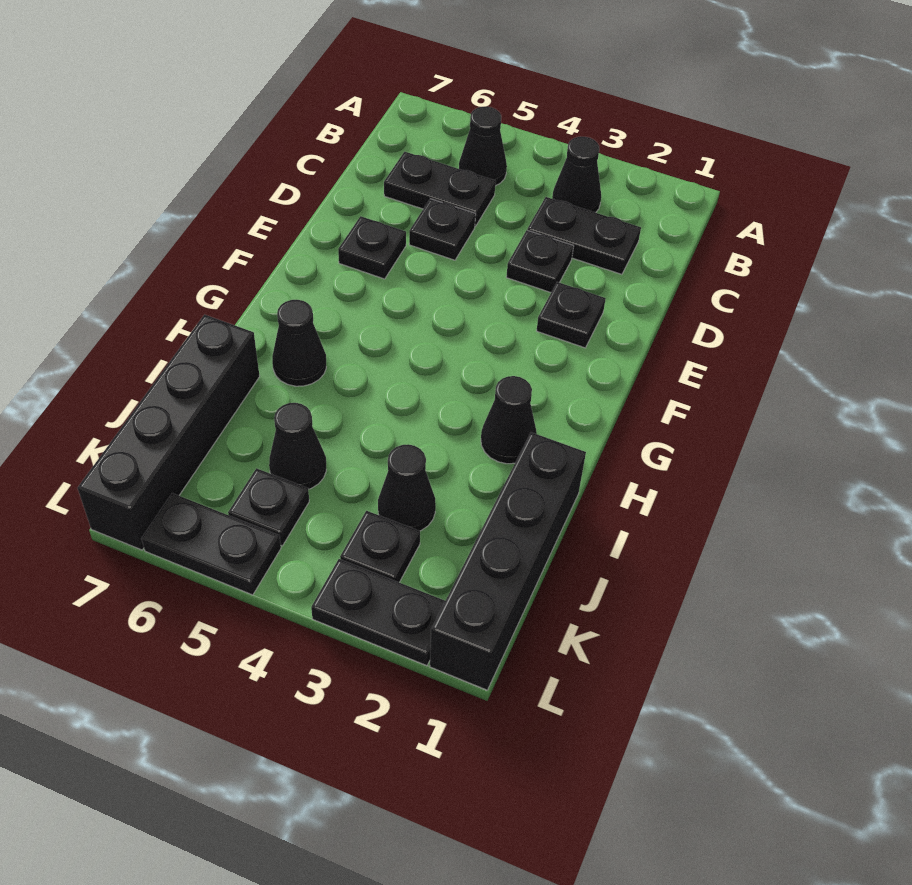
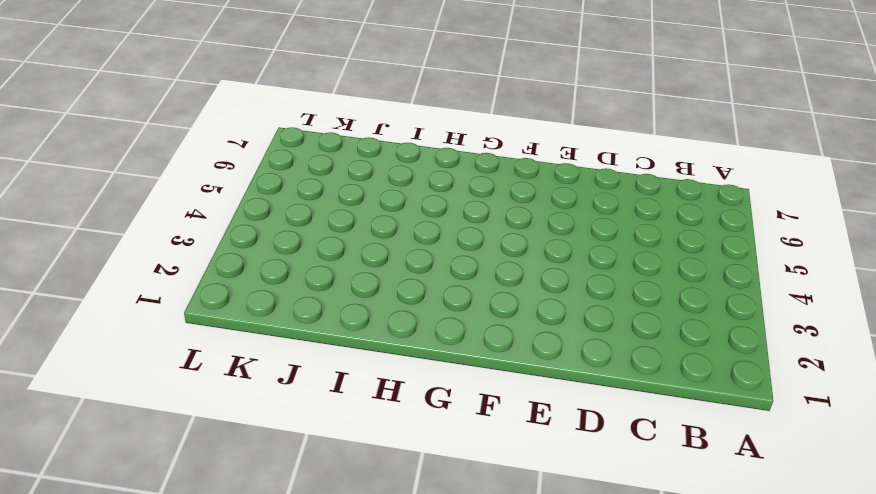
none -> black 1x1 cone [552,137,601,213]
none -> black 1x1 cone [459,107,507,186]
none -> black 1x2 plate [527,197,641,274]

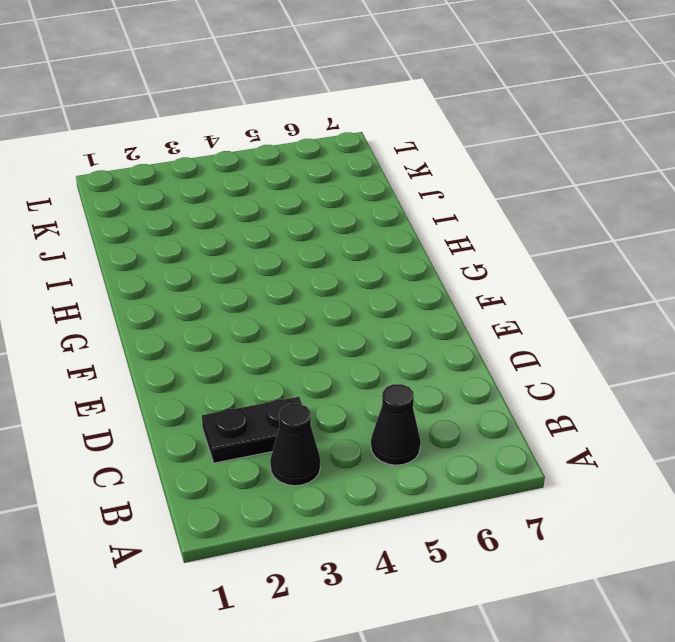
none -> black 1x2 plate [384,152,496,226]
none -> black 1x1 plate [506,230,574,293]
none -> black 1x1 plate [409,199,476,260]

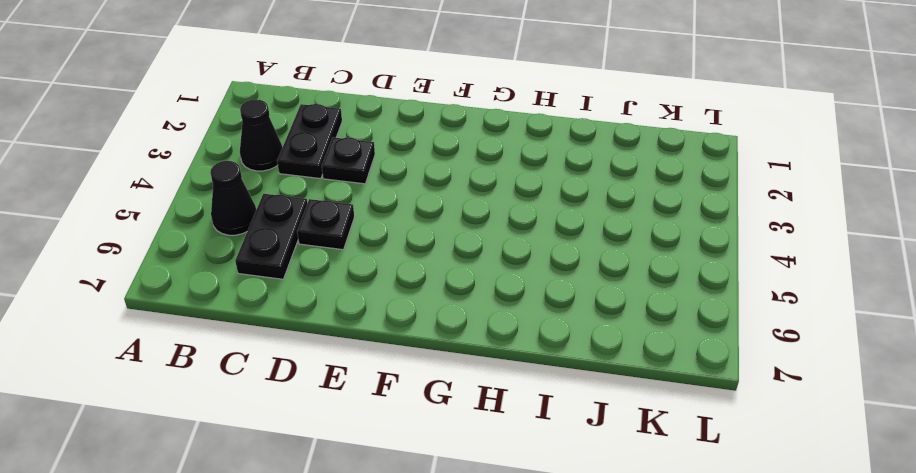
none -> black 1x1 plate [537,282,606,348]
none -> black 1x1 plate [338,216,406,279]
none -> black 1x1 cone [481,376,537,464]

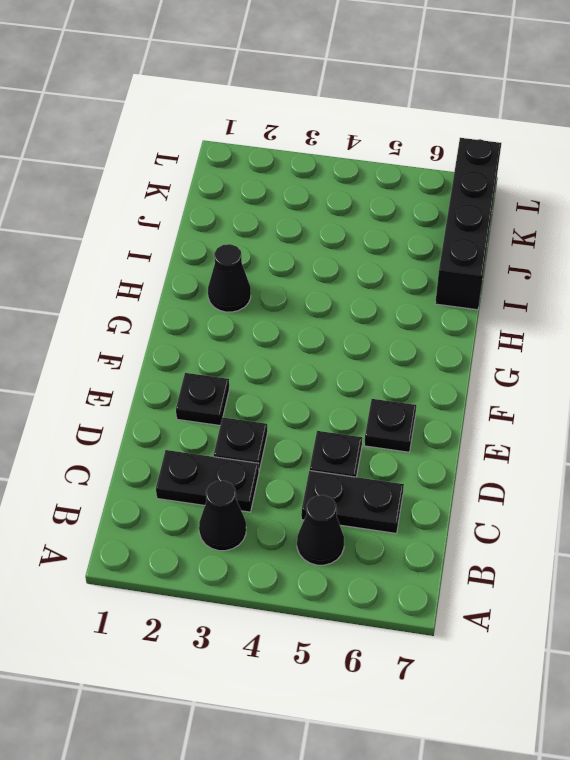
none -> black 1x1 cone [272,300,326,386]
none -> black 1x4 brick [430,432,586,690]
none -> black 1x1 cone [378,444,436,531]

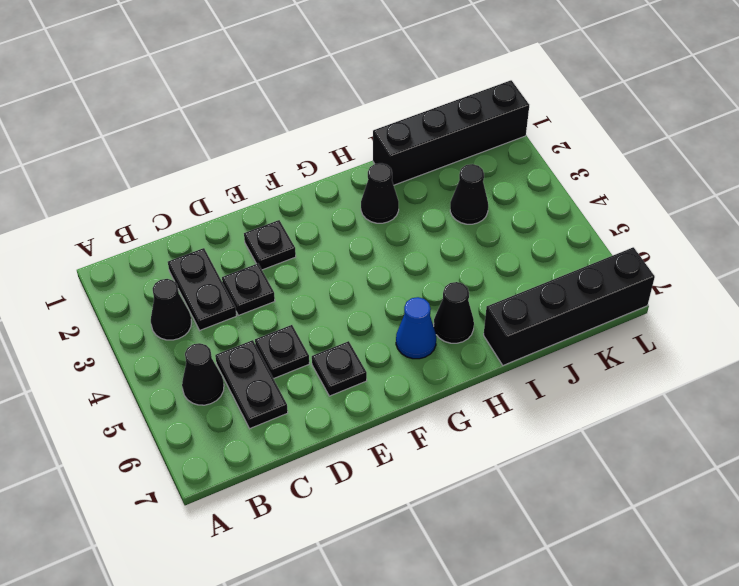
blue 1x1 cone [396,297,436,359] -> none
none -> black 1x1 cone [269,403,326,489]
none -> black 1x1 plate [340,511,420,582]
none -> black 1x1 plate [228,468,309,546]

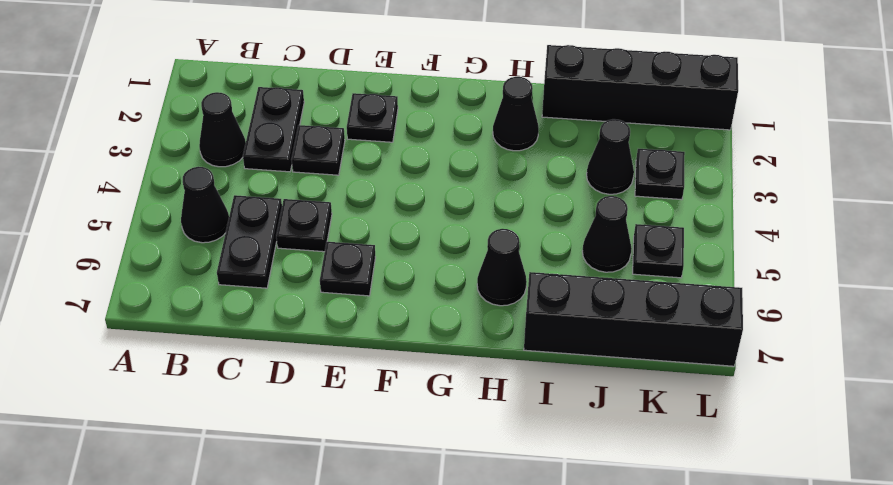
none -> black 1x2 plate [311,559,445,666]
none -> black 1x2 plate [141,493,281,595]

